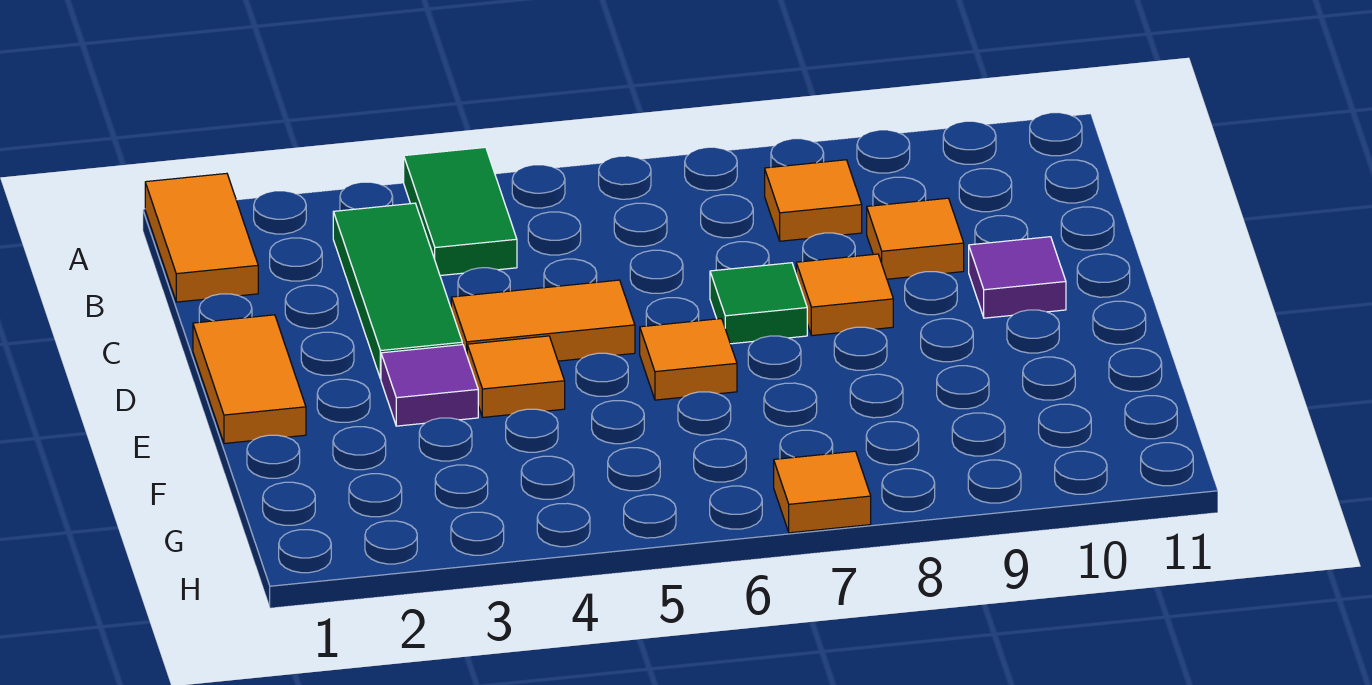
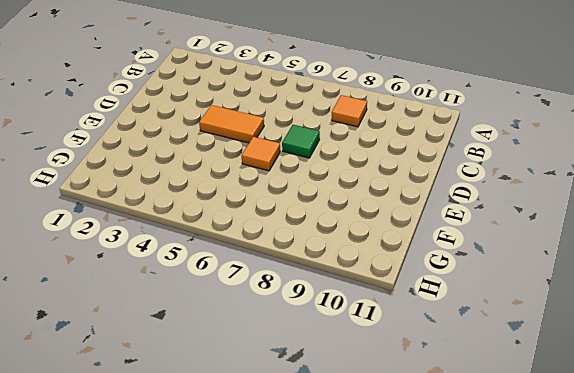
none -> orange 1x2 tile [145,173,258,302]
none -> green 1x2 tile [404,147,517,276]
none -> green 1x3 tile [333,203,462,379]

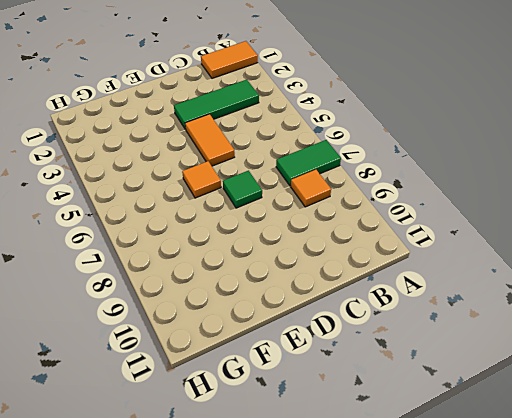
green 1x2 tile [276,140,341,186] -> green 1x2 tile moved to [404,147,517,276]
none -> orange 1x1 tile [867,198,964,279]
none -> orange 1x2 tile [193,315,306,444]
none -> orange 1x1 tile [796,254,893,336]

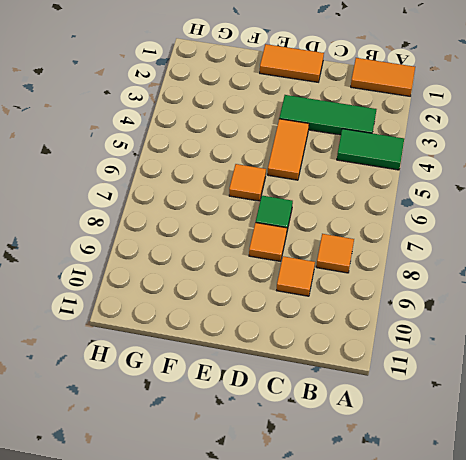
none -> purple 1x1 tile [969,237,1066,318]
none -> purple 1x1 tile [381,345,478,426]
none -> orange 1x1 tile [467,336,565,417]

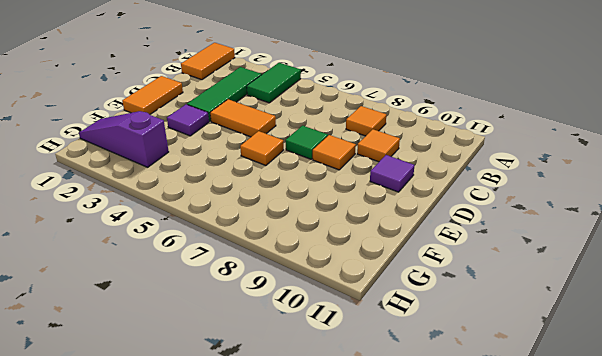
purple 1x3 slope [79,111,169,167] -> none
none -> orange 1x1 tile [467,336,565,417]
none -> orange 1x1 tile [774,451,871,533]

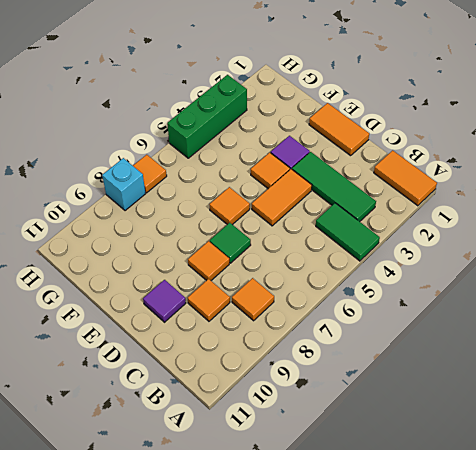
green 1x3 brick [167,75,247,158] -> none
cyan 1x1 brick [102,158,146,211] -> none

